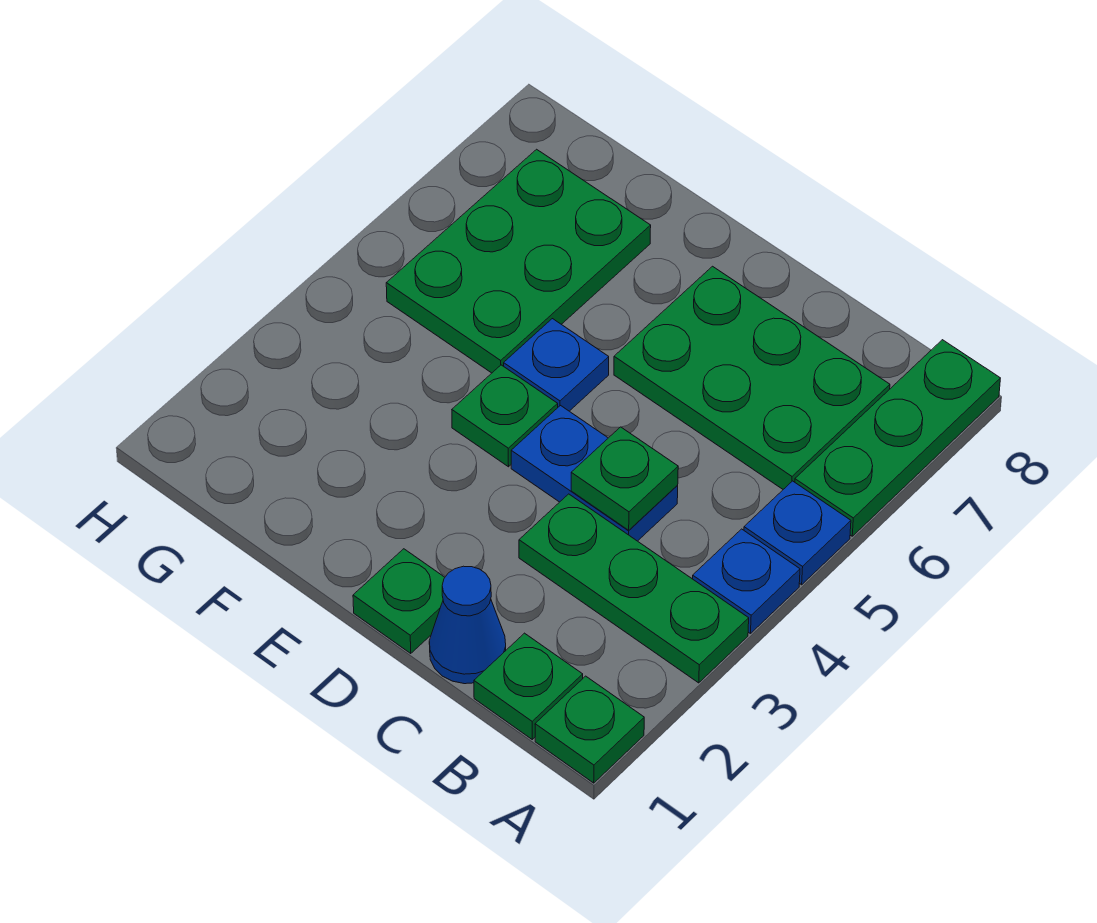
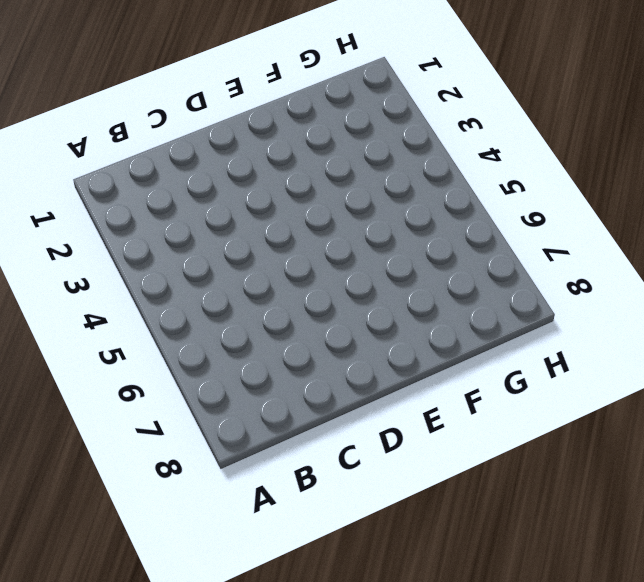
none -> green 1x1 plate [535,676,644,783]
none -> green 1x3 plate [519,494,749,683]
none -> blue 1x1 plate [693,529,800,634]

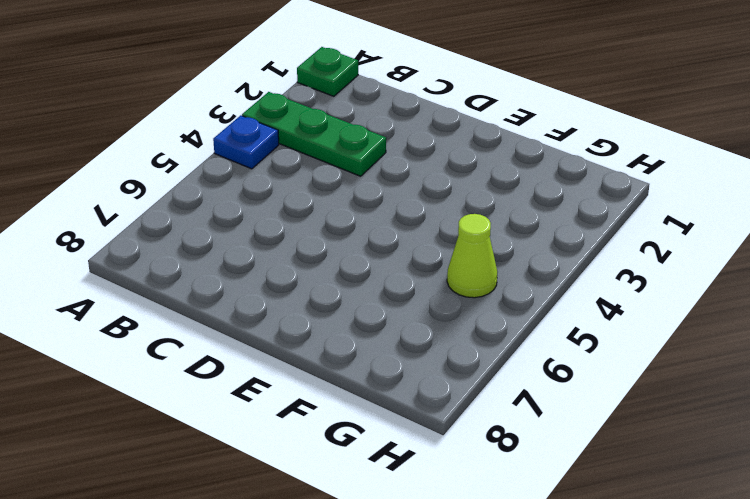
lime 1x1 cone [447,214,497,298] -> green 2x3 plate [386,149,651,373]
none -> blue 1x1 plate [744,481,851,585]
none -> green 1x3 plate [795,340,1000,536]
none -> green 1x1 plate [474,633,583,739]

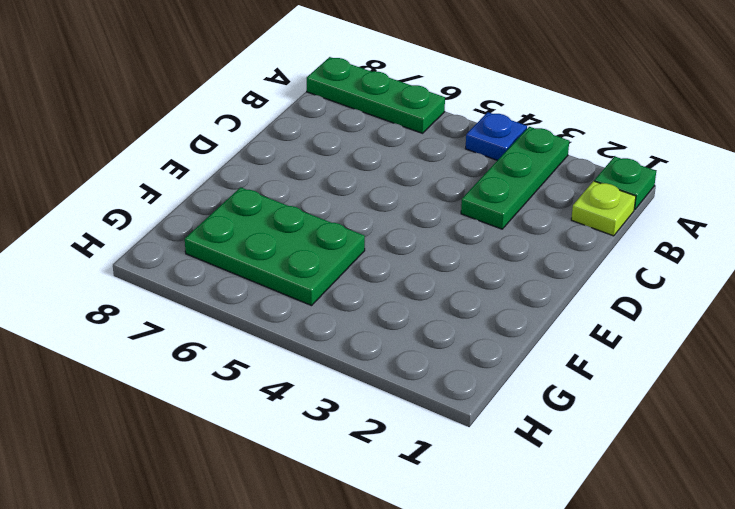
lime 1x1 plate [571,181,636,236] -> green 1x1 plate [474,633,583,739]
none -> blue 1x1 plate [744,481,851,585]
none -> green 2x3 plate [614,266,890,489]
none -> blue 1x1 cone [429,566,506,684]

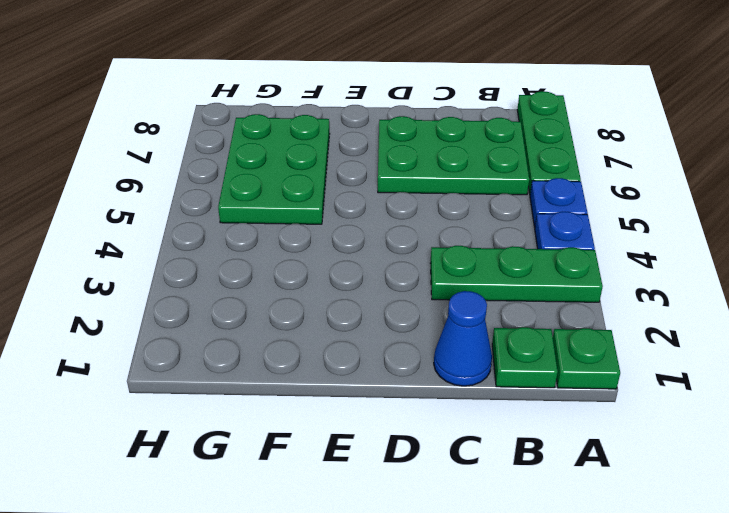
none -> blue 1x2 plate [511,406,678,541]
none -> green 1x1 plate [353,549,445,653]
none -> green 1x1 plate [452,365,558,467]

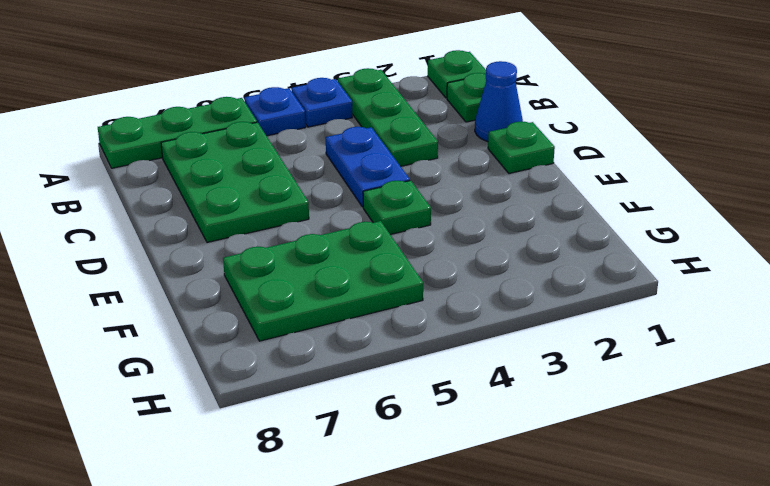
none -> blue 1x1 plate [504,319,609,411]
none -> green 1x1 plate [571,427,678,530]

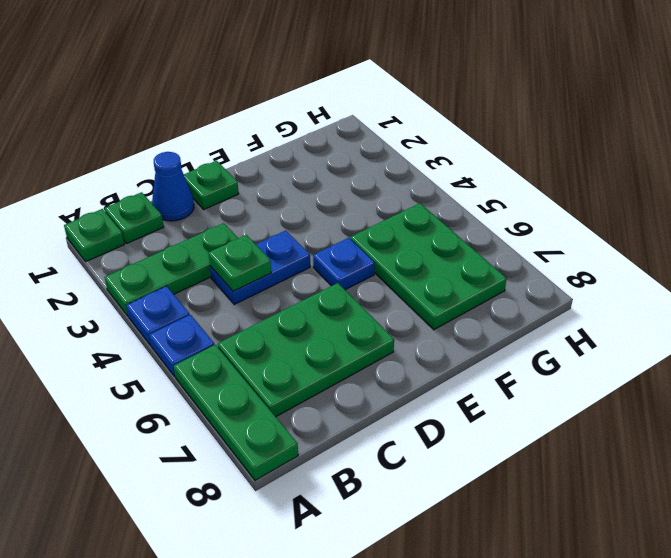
none -> green 1x1 plate [452,365,558,467]

